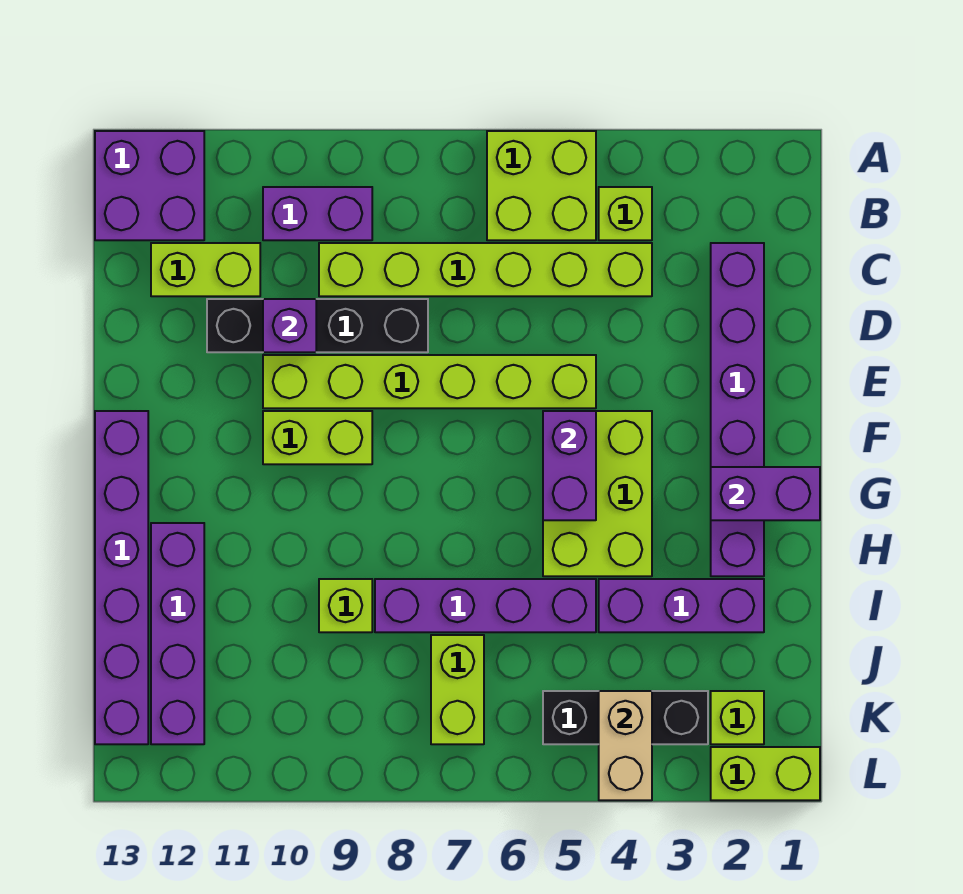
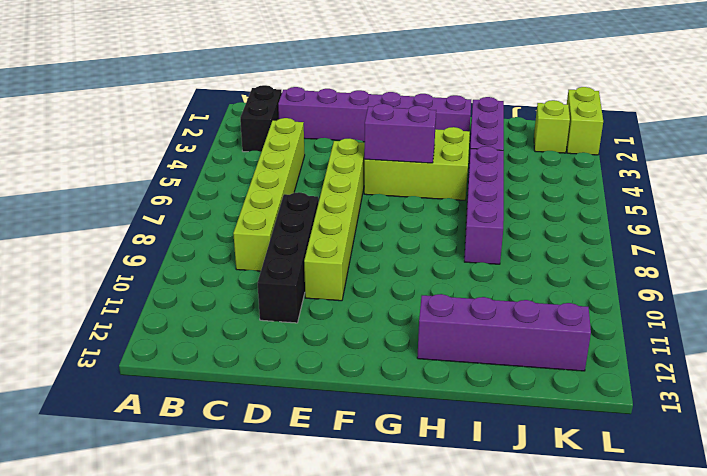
black 1x2 brick [240,85,282,152] -> none
none -> lime 2x2 brick [487,131,596,240]
none -> purple 2x2 brick [95,131,204,240]
none -> lime 1x1 brick [599,187,652,240]

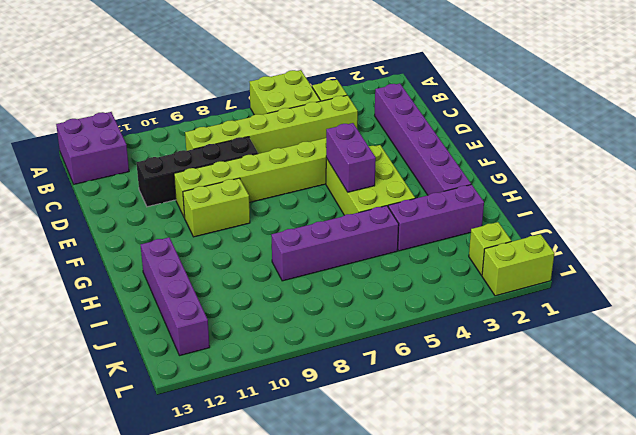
none -> purple 1x2 brick [263,187,372,240]
none -> lime 1x2 brick [151,243,260,296]
none -> purple 1x6 brick [95,411,148,744]

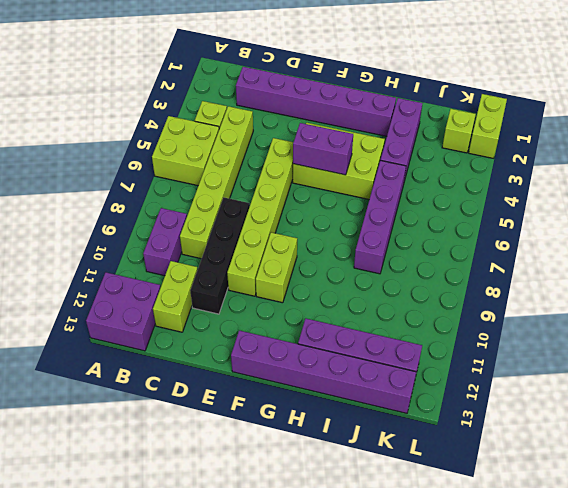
none -> lime 1x1 brick [319,579,372,632]
none -> lime 1x2 brick [431,635,484,744]
none -> black 1x3 brick [543,691,708,744]

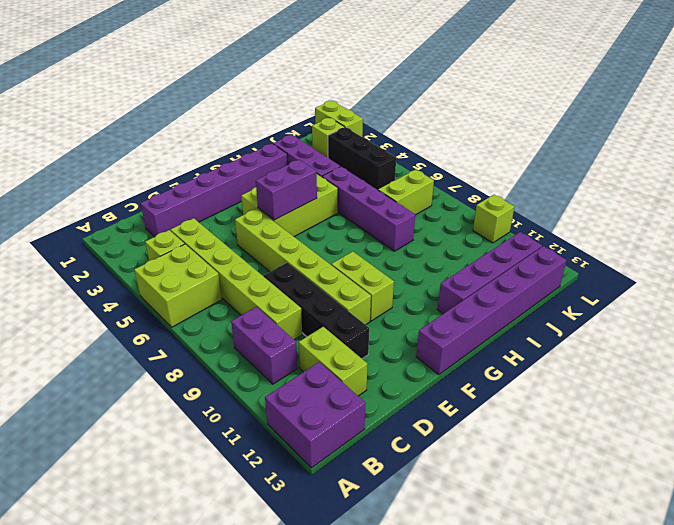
lime 1x1 brick [473,195,514,243] -> lime 1x1 brick moved to [319,579,372,632]
none -> purple 1x1 brick [263,299,316,352]
none -> purple 1x2 brick [711,467,820,520]
none -> tan 1x2 brick [599,691,652,800]

